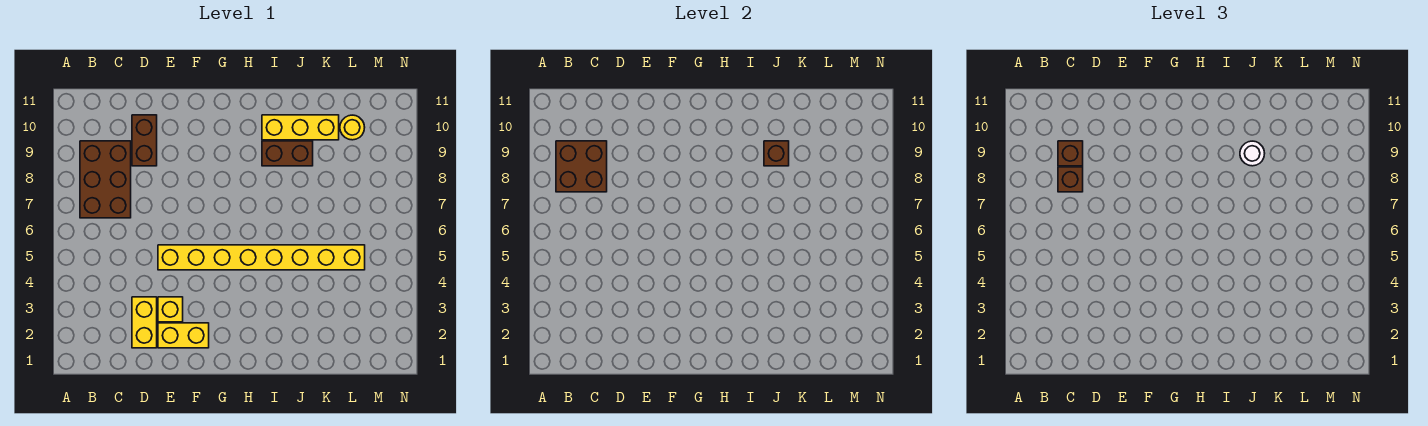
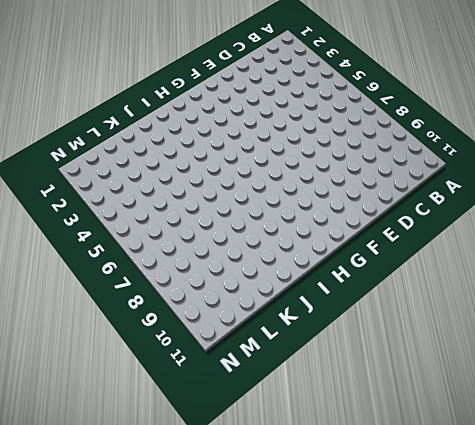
none -> brown 2x3 brick [80,141,131,218]
none -> yellow 1x2 brick [132,297,157,348]
none -> brown 1x2 brick [132,115,157,166]

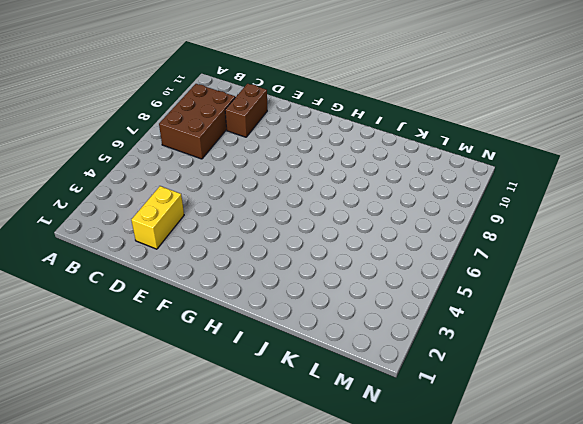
none -> yellow 1x2 brick [158,323,209,348]
none -> yellow 1x1 brick [158,297,183,322]
none -> yellow 1x8 brick [158,245,365,270]

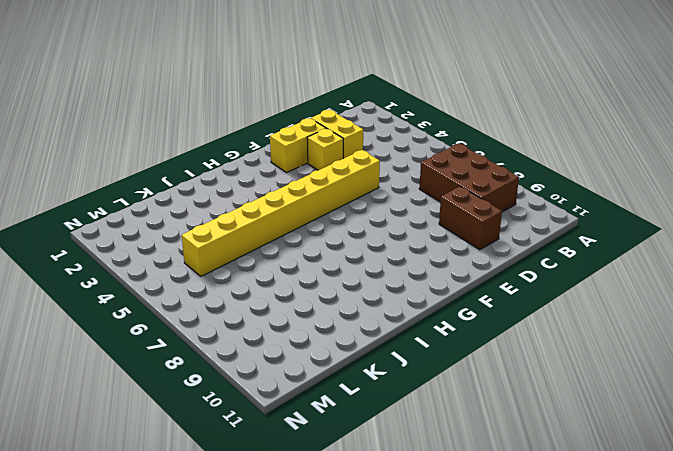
none -> brown 1x2 brick [262,141,313,166]
none -> yellow 1x3 brick [262,115,339,140]
none -> yellow 1x1 round brick [340,115,365,140]

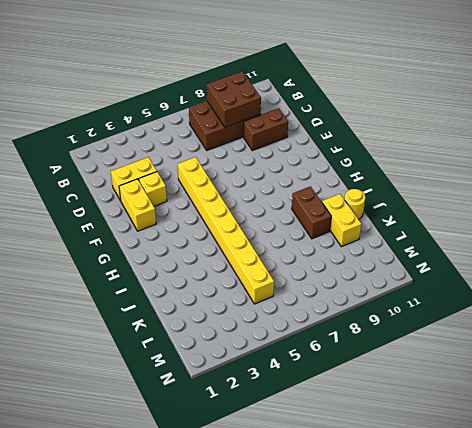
yellow 1x2 brick [322,194,361,247] -> yellow 1x3 brick [262,115,339,140]
yellow 1x1 round brick [344,189,365,219] -> yellow 1x1 round brick moved to [340,115,365,140]
none -> brown 1x1 brick [764,141,789,166]
none -> brown 1x1 brick [1058,167,1083,192]
none -> brown 1x1 brick [1058,141,1083,166]

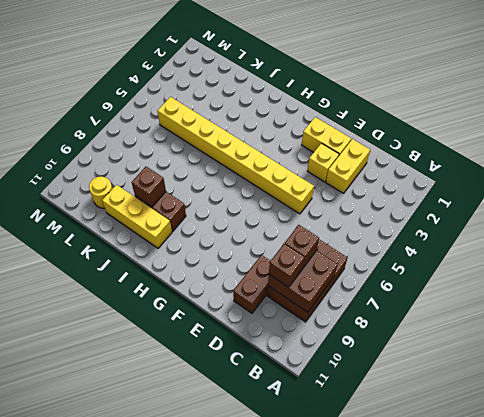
none -> white 1x1 round brick [1240,141,1265,166]

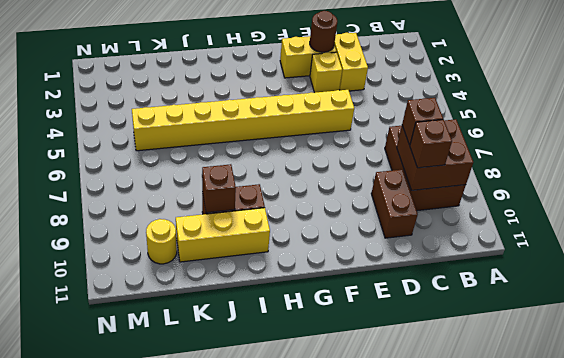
brown 1x1 round brick [310,11,337,52] -> none
none -> white 1x1 round brick [1240,141,1265,166]

